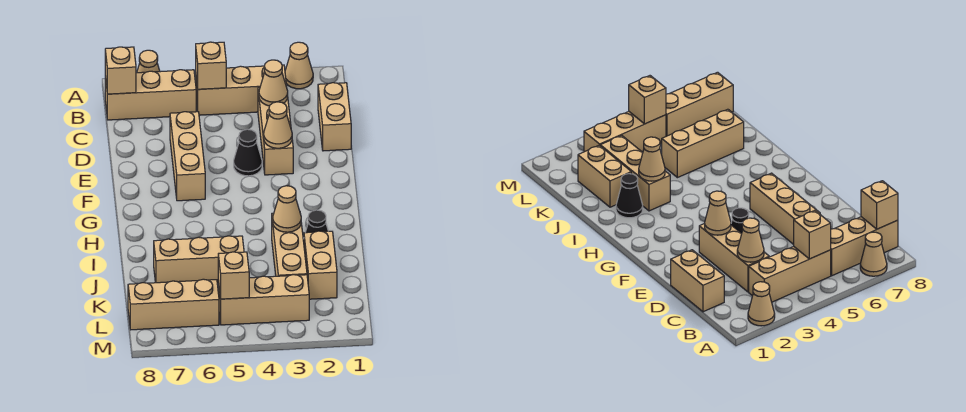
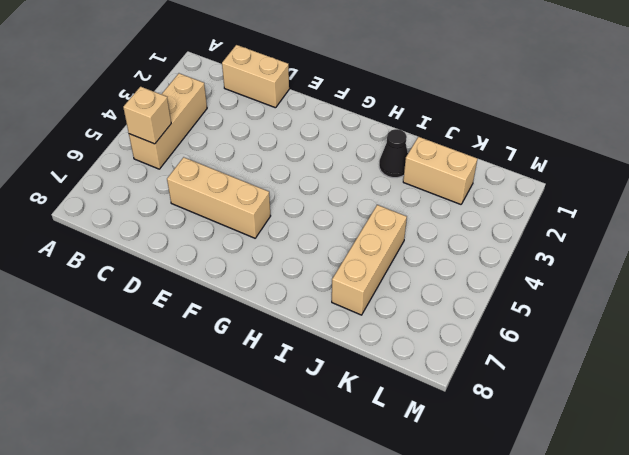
none -> tan 1x1 cone [285,42,313,89]
none -> tan 1x1 cone [137,50,160,73]
none -> tan 1x3 brick [105,70,196,120]

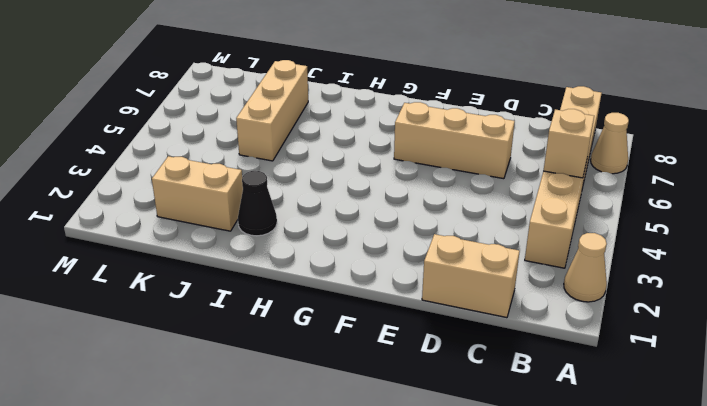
none -> tan 1x3 brick [258,86,293,175]
none -> black 1x1 cone [234,129,262,176]
none -> tan 1x3 brick [272,213,307,276]

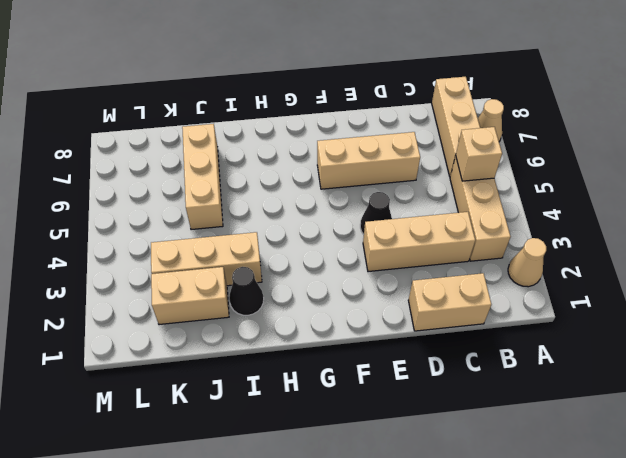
none -> tan 1x3 brick [218,275,309,325]
none -> tan 1x3 brick [128,279,219,330]
none -> tan 1x1 brick [105,47,136,94]

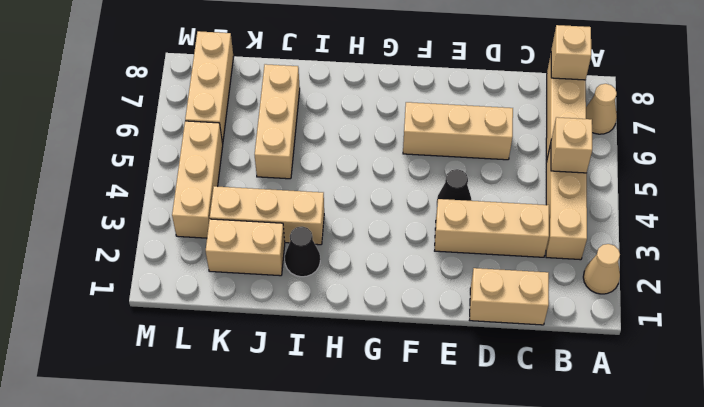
none -> tan 1x1 cone [259,60,288,106]
none -> tan 1x1 cone [264,102,292,148]
none -> tan 1x1 cone [273,186,301,232]

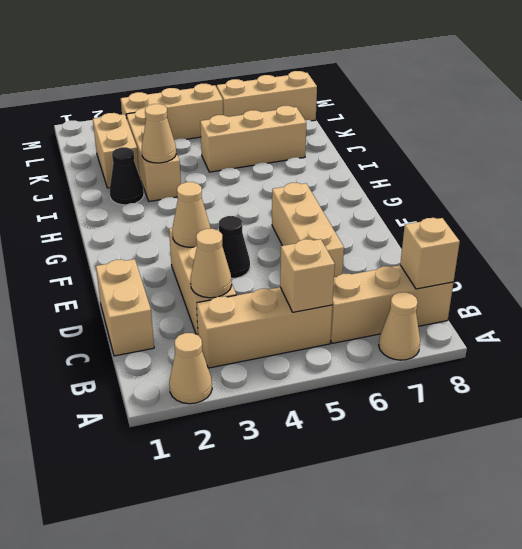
none -> tan 1x1 brick [218,252,249,299]

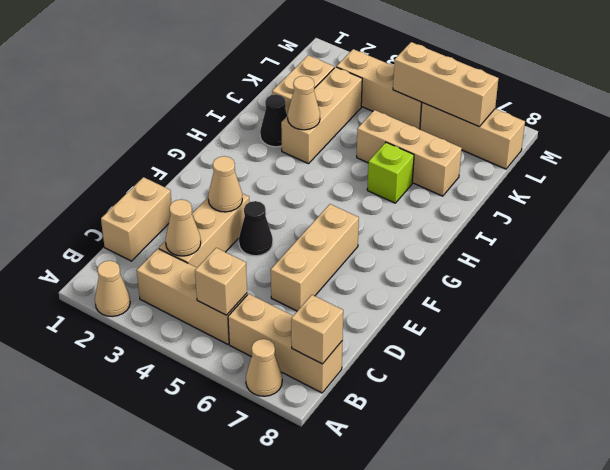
lime 1x1 brick [367,142,414,203] -> none
tan 1x3 brick [393,42,499,127] -> tan 1x1 brick [218,252,249,299]

